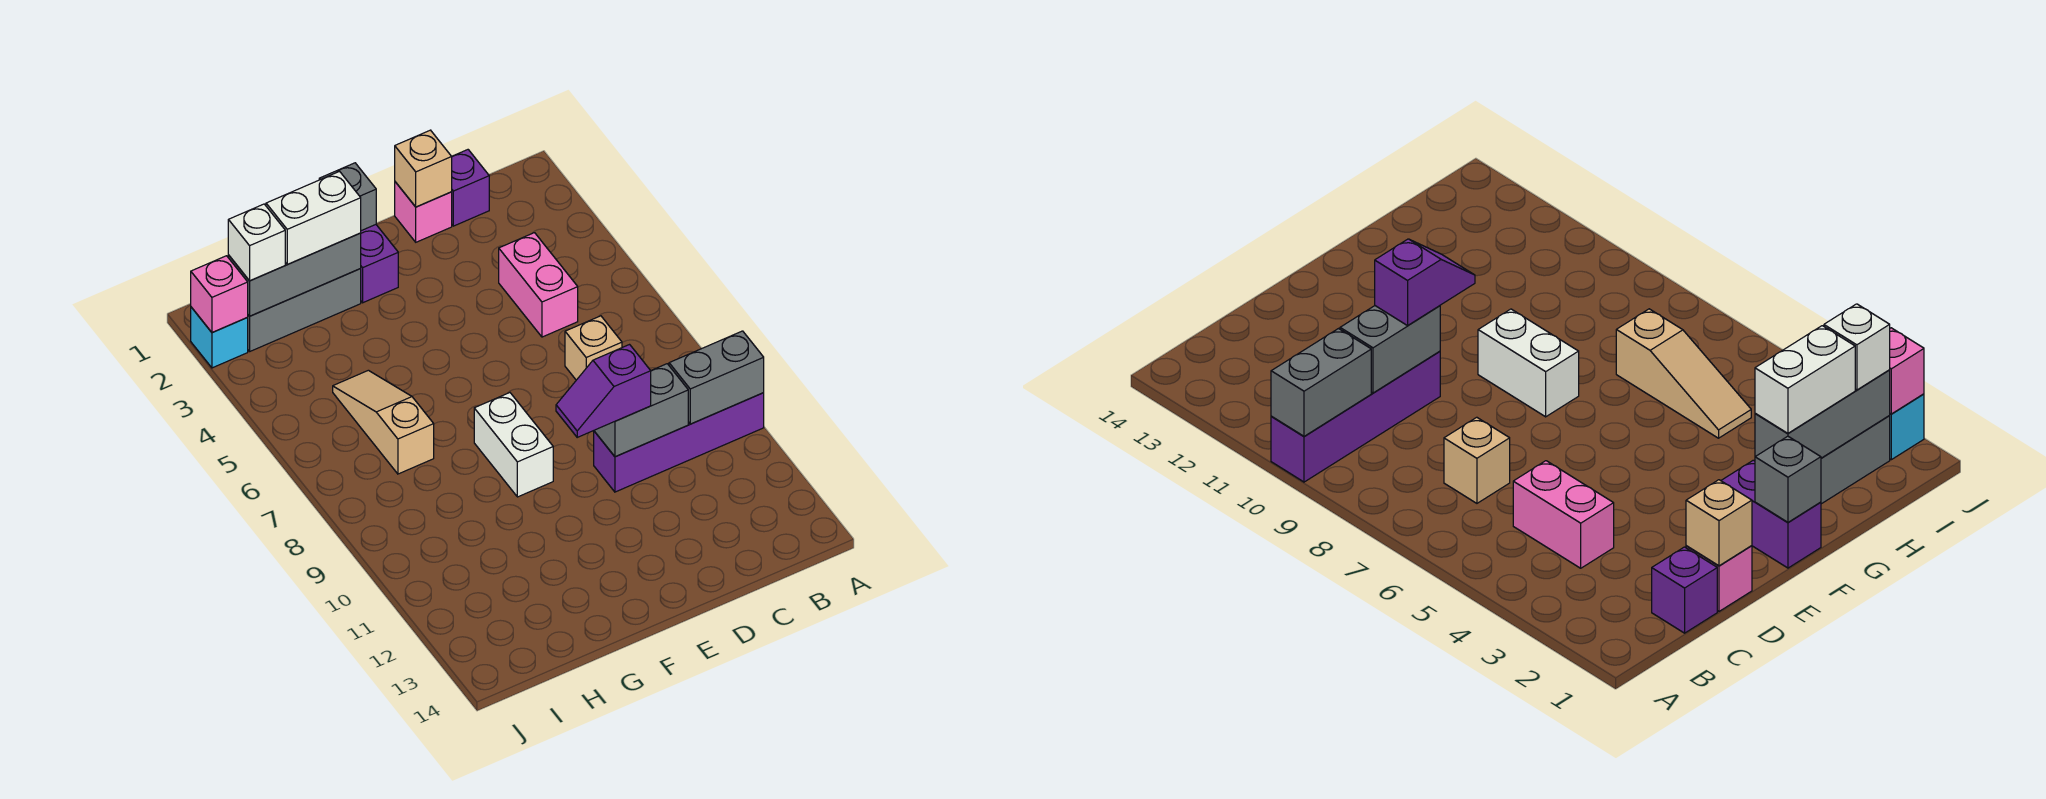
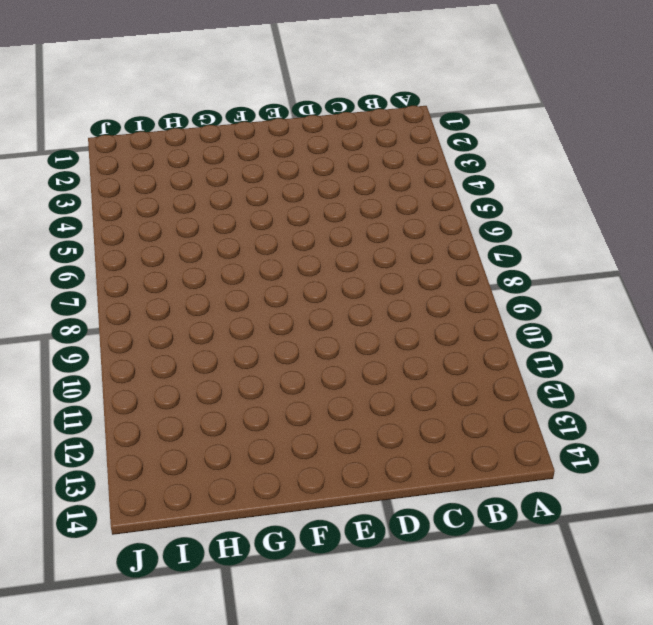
none -> purple 1x4 brick [594,393,764,492]
none -> purple 1x1 brick [452,150,489,226]
none -> pink 1x2 brick [499,233,578,337]

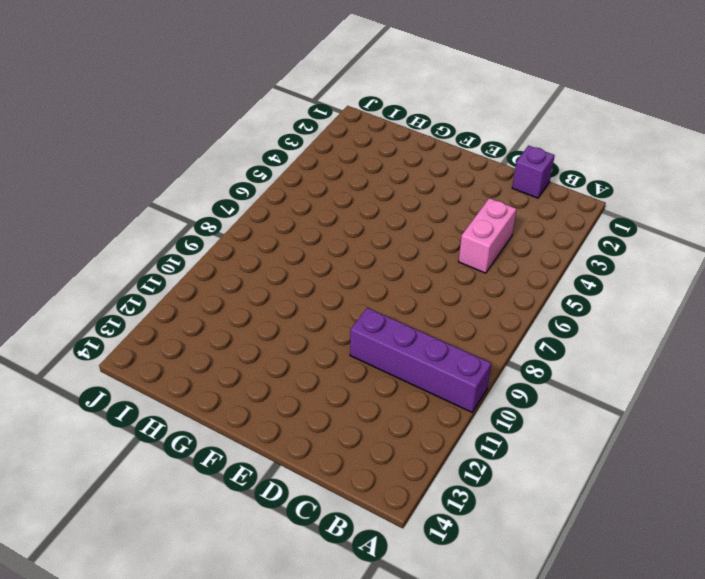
none -> tan 1x1 brick [565,316,622,380]
none -> pink 1x1 brick [395,182,452,242]
none -> purple 1x2 brick [360,225,398,303]

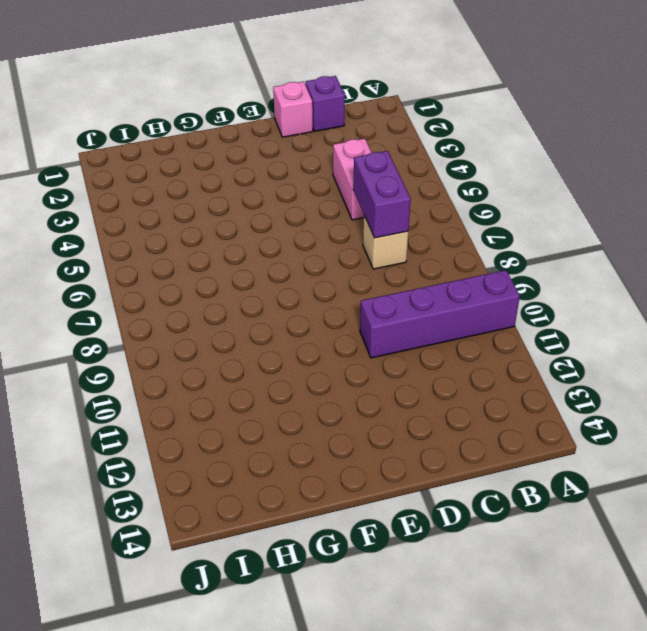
purple 1x2 brick [353,151,411,238] -> purple 1x2 brick moved to [360,225,398,303]
none -> white 1x2 brick [474,393,553,497]
none -> grey 1x3 brick [247,269,361,351]
none -> tan 1x3 slope [333,370,434,474]

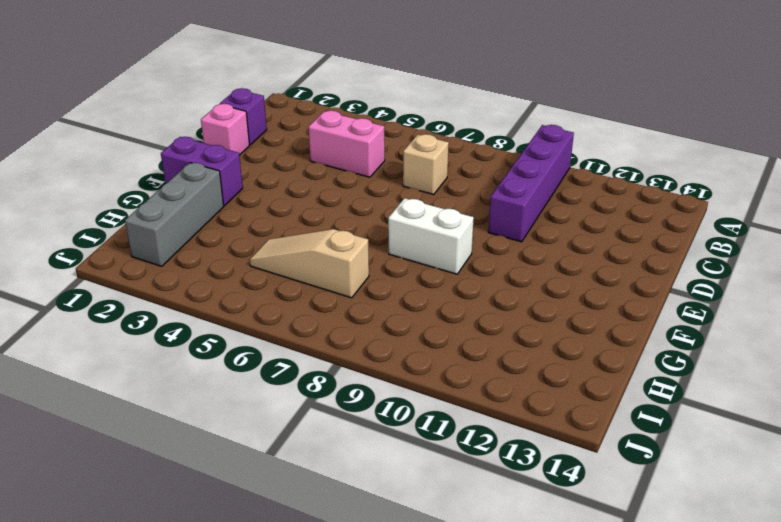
none -> cyan 1x1 brick [191,307,248,368]
none -> grey 1x2 brick [669,331,764,424]
none -> grey 1x2 brick [594,364,688,457]

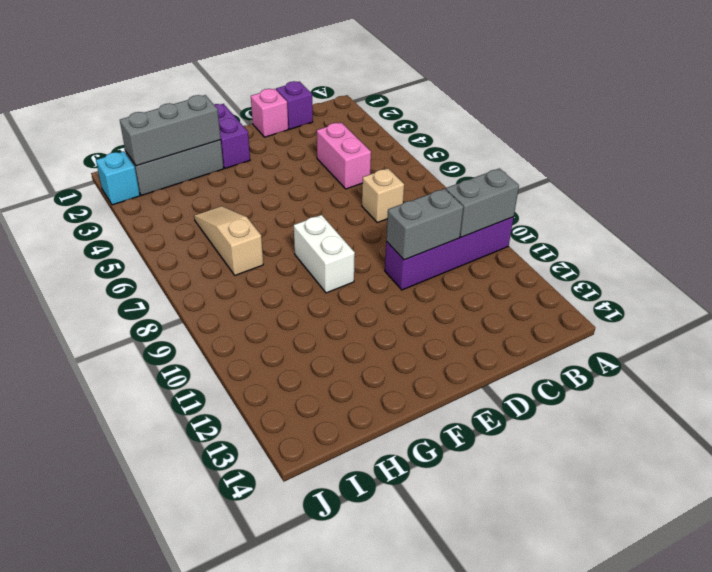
none -> tan 1x1 brick [395,130,452,207]
none -> grey 1x1 brick [319,163,376,231]
none -> pink 1x1 brick [191,256,248,333]

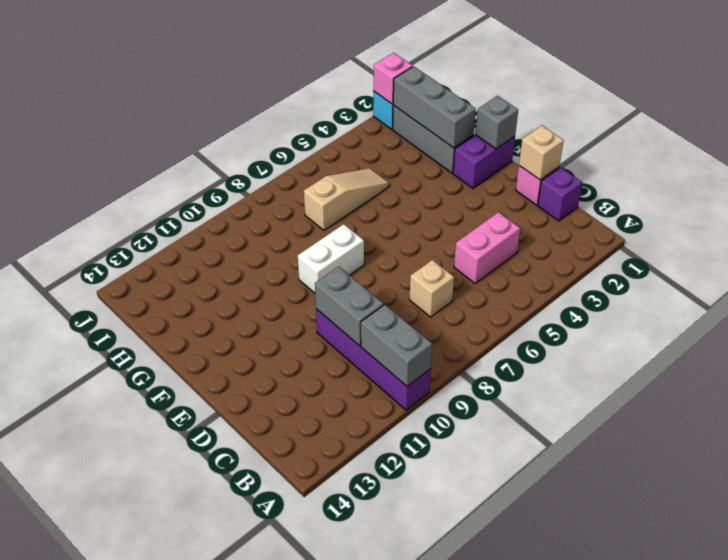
none -> purple 1x2 slope [556,345,651,437]
none -> white 1x2 brick [266,171,361,264]
none -> white 1x1 brick [228,204,285,281]

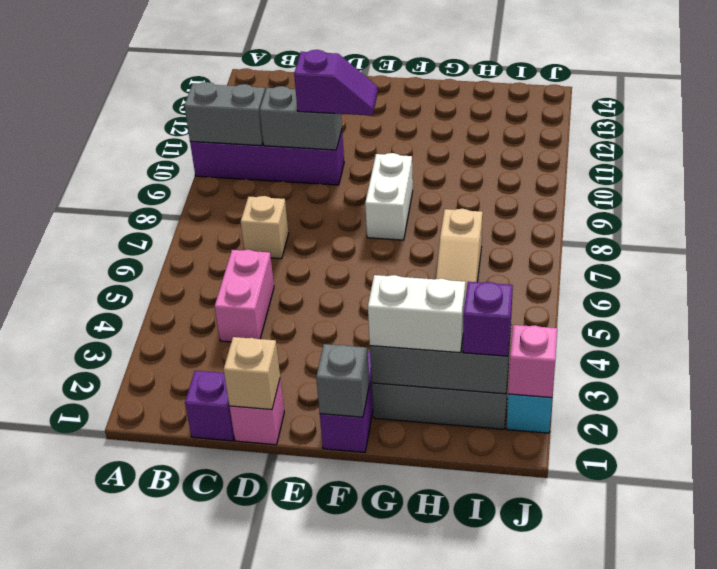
purple 1x1 brick [463,282,513,356] -> white 1x1 brick [228,204,285,281]

